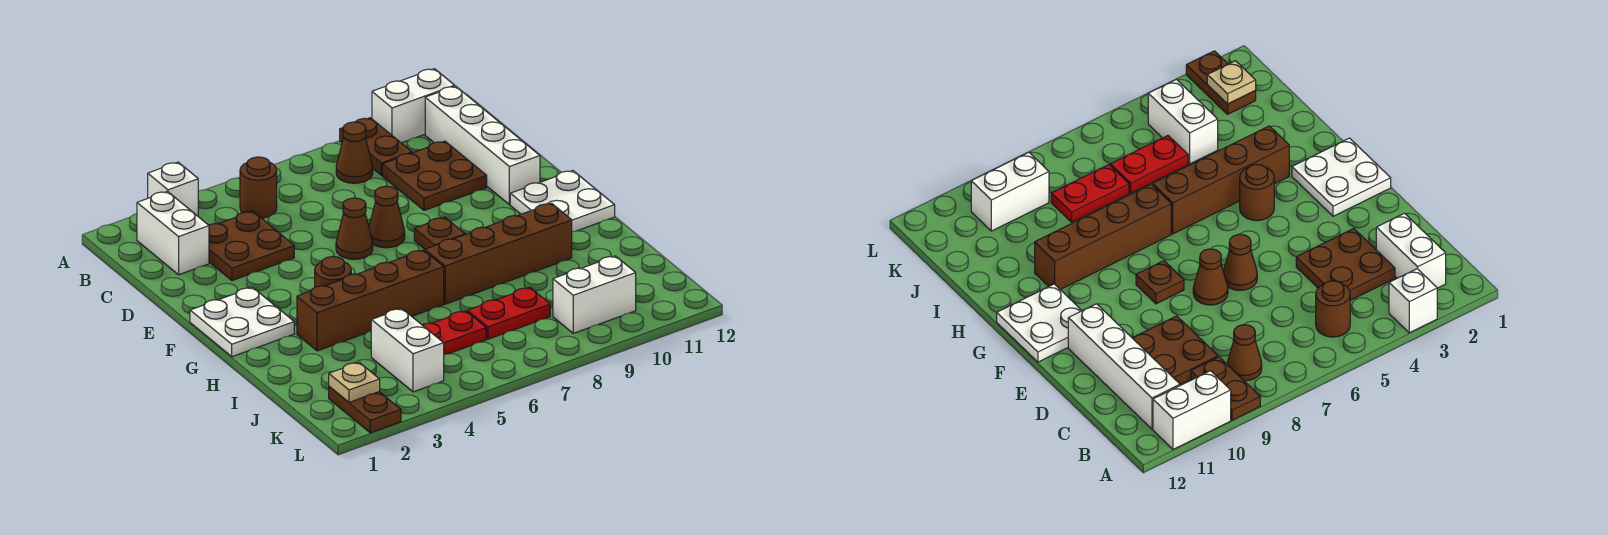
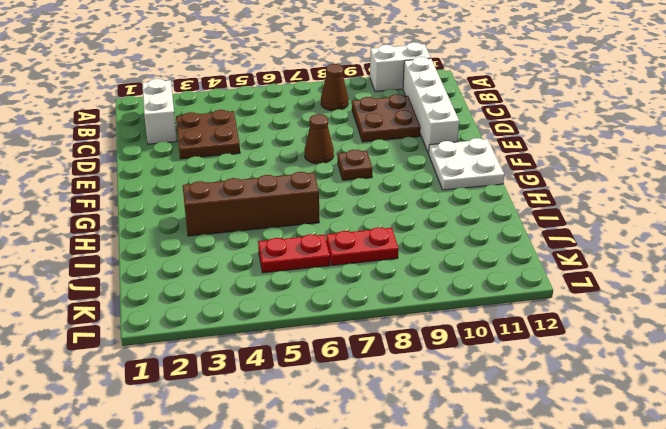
none -> white 1x1 brick [148,162,198,216]
none -> brown 1x2 plate [340,118,412,175]
none -> brown 1x1 round brick [240,157,277,218]

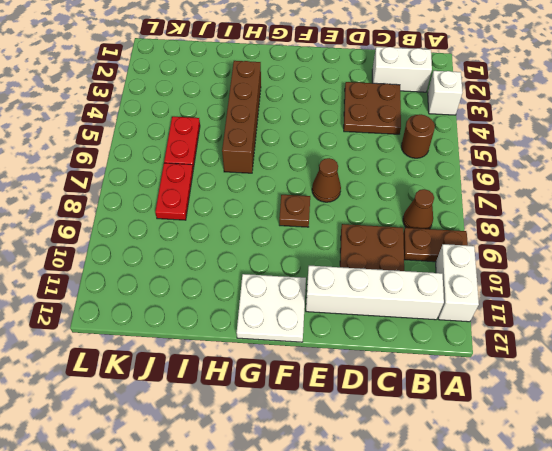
none -> brown 1x1 cone [336,198,373,259]
none -> white 2x2 plate [190,287,294,357]
none -> brown 1x1 round brick [315,257,351,287]

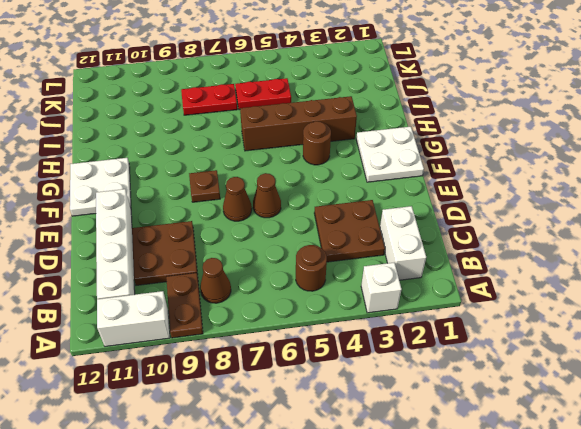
none -> brown 1x4 brick [425,203,572,304]
none -> white 1x2 brick [371,309,444,392]
none -> brown 1x2 plate [329,386,401,433]

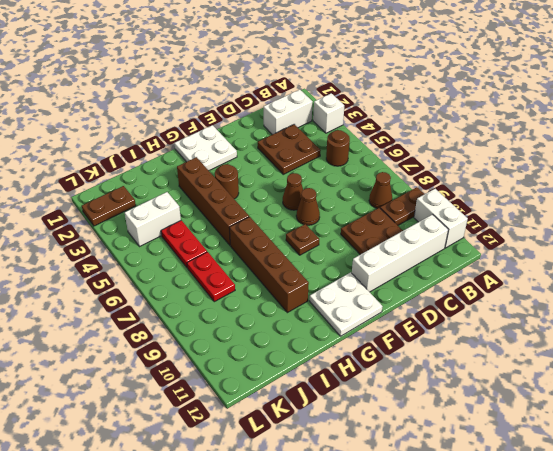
none -> white 1x2 brick [553,256,636,333]
none -> tan 1x1 plate [329,362,380,402]

